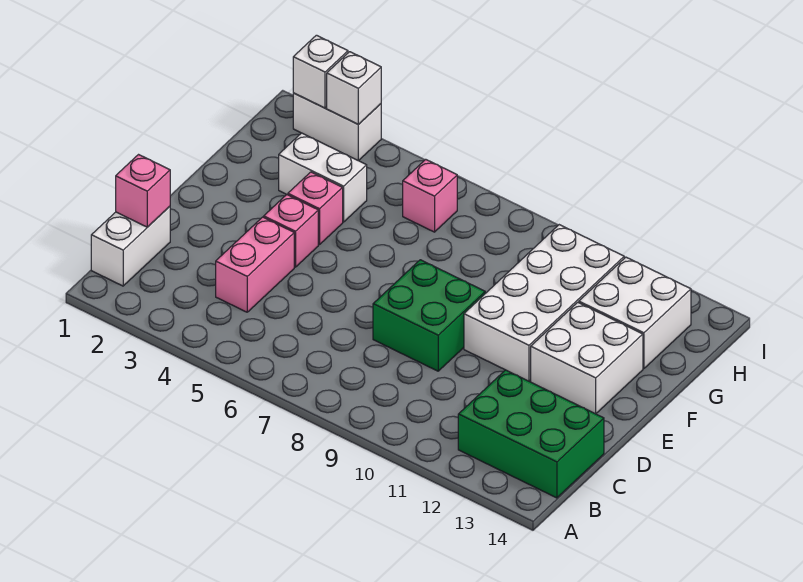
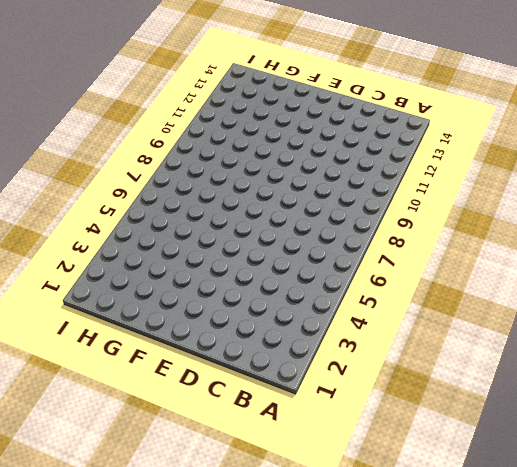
none -> white 1x2 brick [91,206,170,286]
none -> green 2x3 brick [458,370,604,498]
none -> pink 1x2 brick [216,217,294,312]

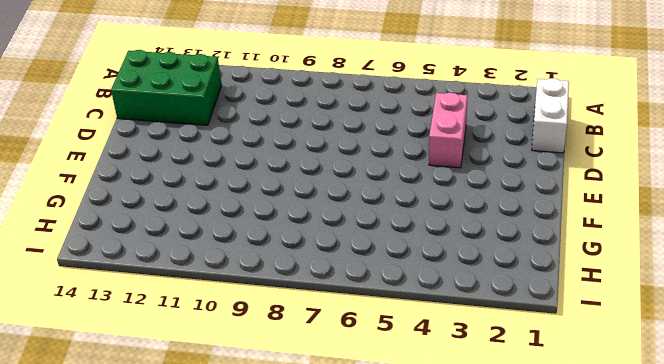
none -> green 2x2 brick [373,260,485,371]
none -> pink 1x1 brick [264,195,318,267]
none -> white 2x4 brick [464,225,624,381]

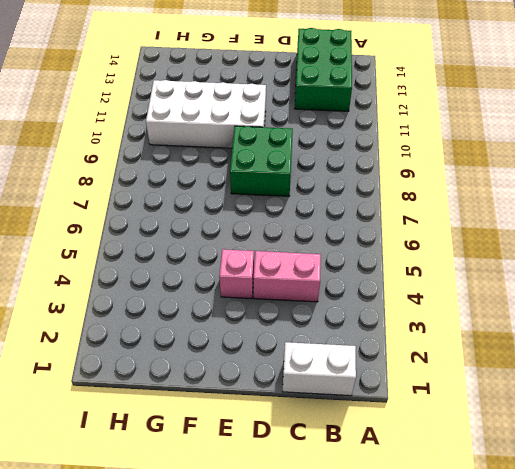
none -> white 2x2 brick [531,302,643,414]
none -> pink 1x1 brick [288,172,343,245]
none -> white 1x2 brick [279,133,367,222]

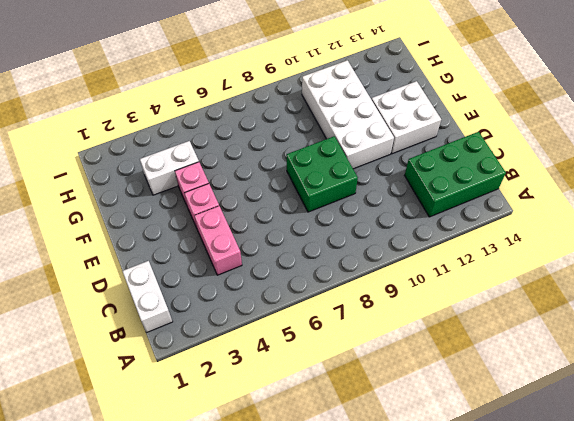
none -> white 2x2 brick [579,257,691,369]
none -> pink 1x1 brick [403,159,457,232]
none -> white 1x2 brick [293,93,381,161]

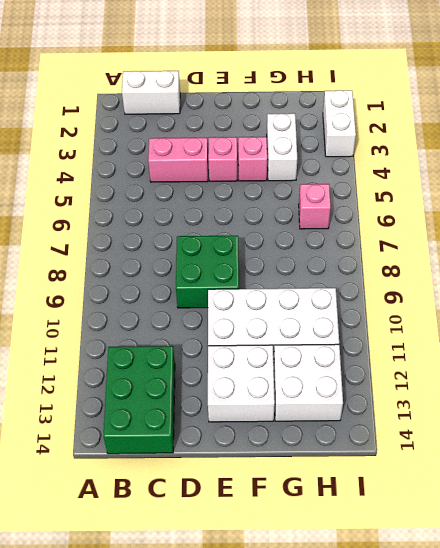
none -> pink 1x1 brick [116,155,170,227]
none -> white 1x1 brick [293,35,348,108]
none -> white 1x1 brick [327,52,381,124]

